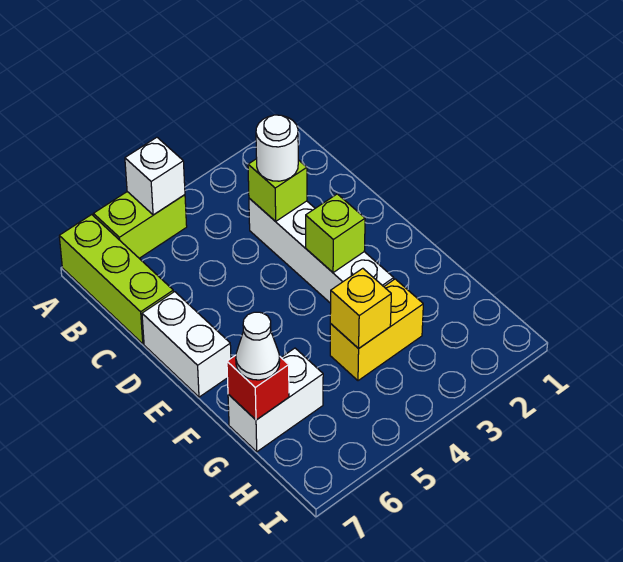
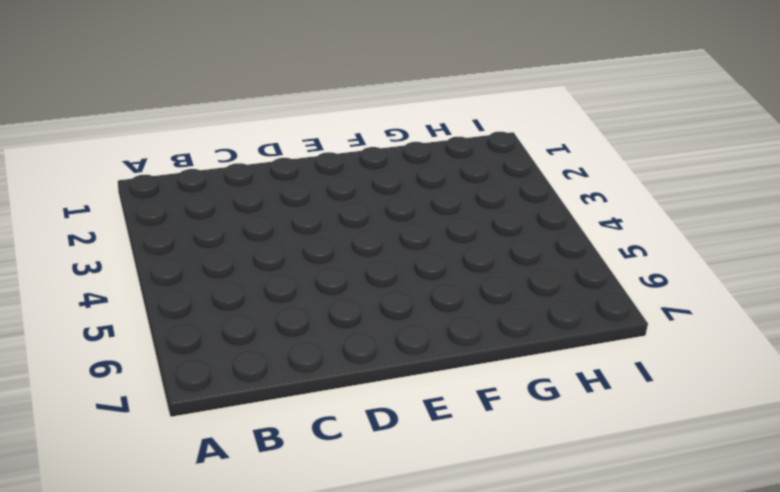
none -> lime 1x2 brick [93,192,187,258]
none -> lime 1x3 brick [59,215,173,344]
none -> white 1x4 brick [249,198,394,303]

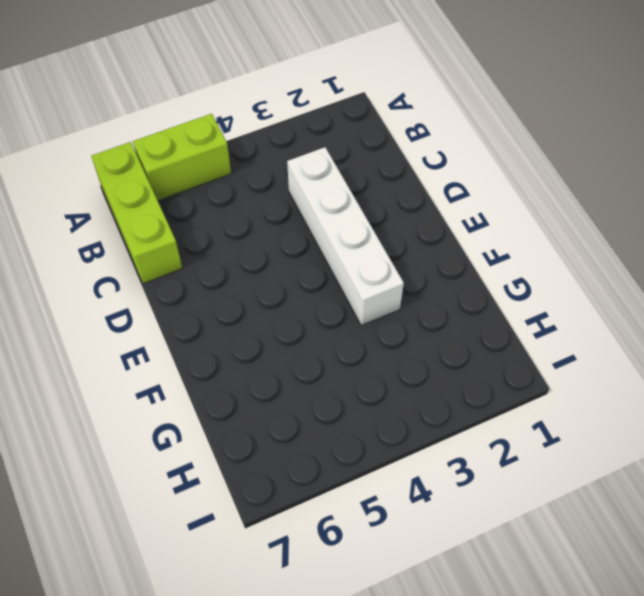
none -> white 1x2 brick [142,292,231,397]
none -> yellow 1x2 brick [330,279,423,381]
none -> white 1x2 brick [228,348,323,452]

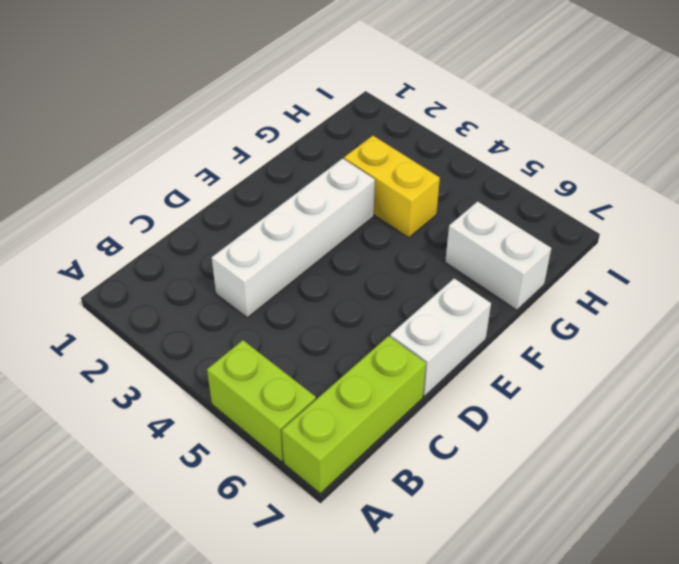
none -> white 1x1 brick [125,137,185,215]
none -> lime 1x1 brick [248,159,307,221]
none -> lime 1x1 brick [306,194,365,273]

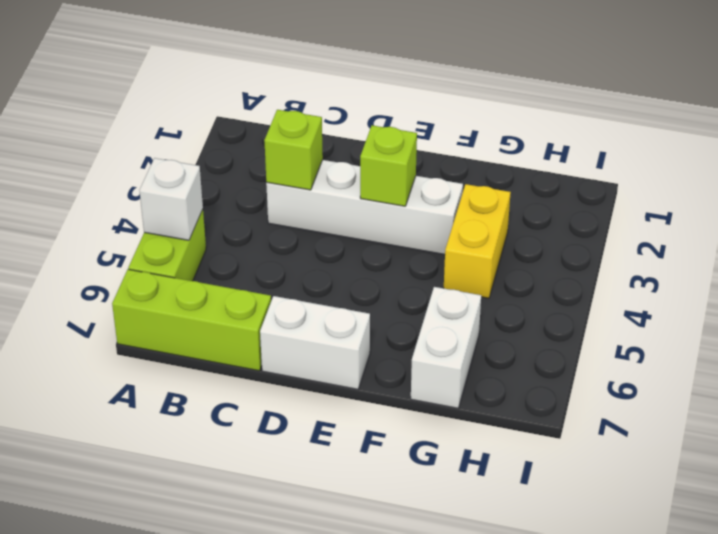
none -> yellow 1x1 brick [330,268,391,349]
none -> red 1x1 brick [227,355,289,420]
none -> white 1x1 round brick [256,115,298,181]

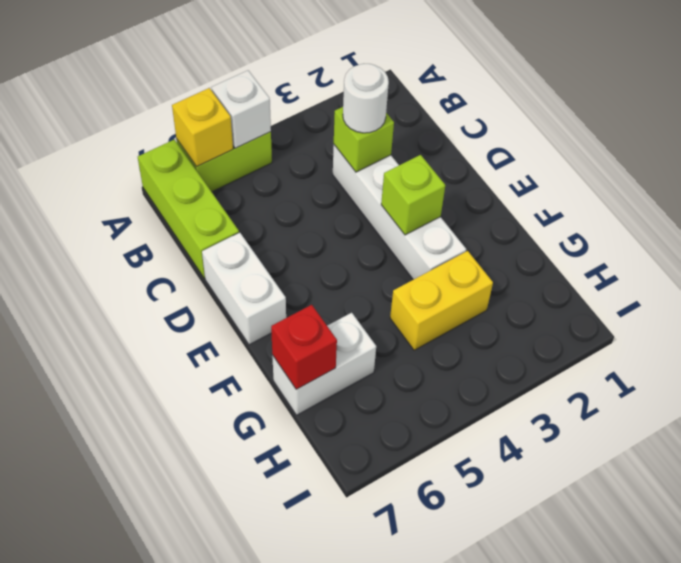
yellow 1x1 brick [172,88,233,167] -> yellow 1x1 brick moved to [330,268,391,349]
none -> white 1x1 cone [236,312,280,380]

